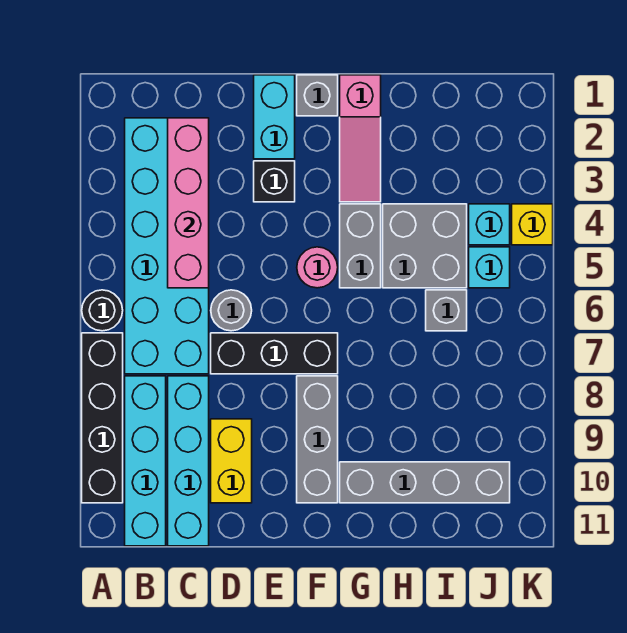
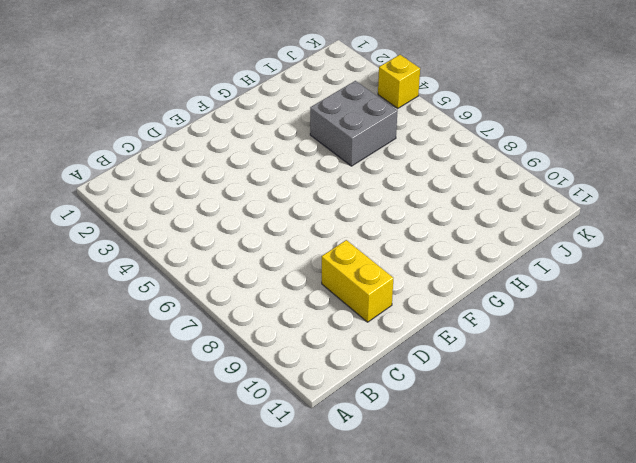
none -> black 1x1 round brick [82,290,123,331]
none -> black 1x4 brick [82,333,123,503]
none -> cyan 2x6 brick [125,118,209,374]

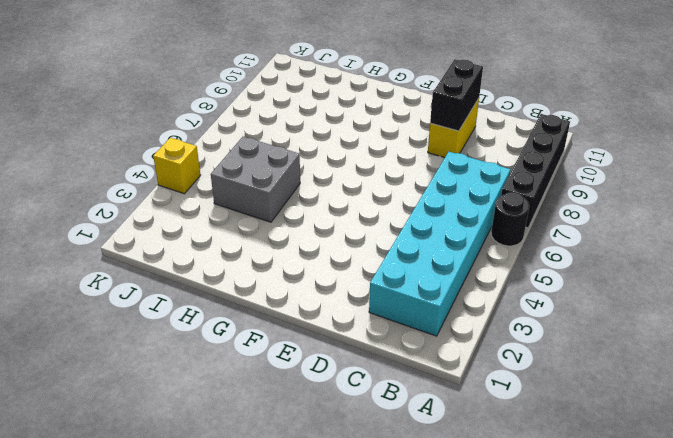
black 1x2 brick [430,59,483,131] -> none
none -> cyan 1x4 brick [125,376,166,546]
none -> cyan 1x4 brick [168,376,209,546]
none -> grey 1x1 round brick [211,290,252,331]

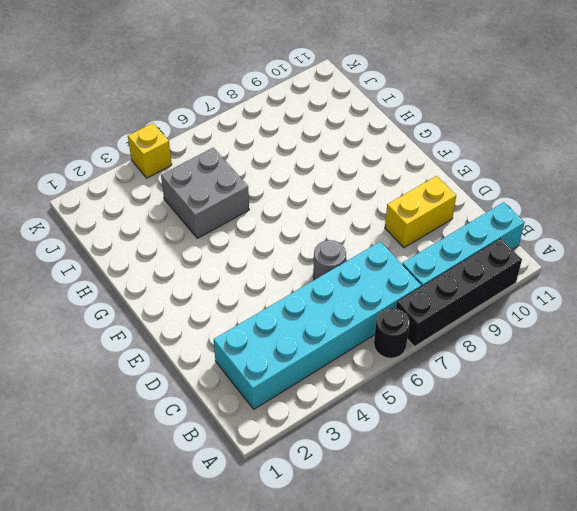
none -> cyan 1x4 brick [168,376,209,546]
none -> black 1x3 brick [211,333,338,374]
none -> cyan 1x2 brick [254,75,295,159]

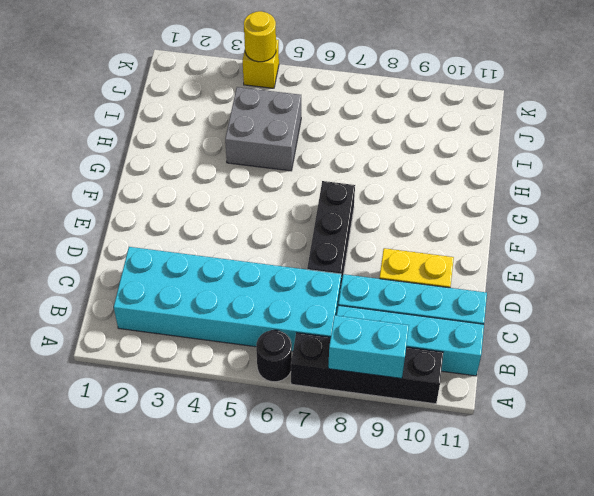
cyan 1x2 brick [328,315,409,378] -> cyan 1x2 brick moved to [254,75,295,159]
yellow 1x1 round brick [244,11,276,62] -> none
none -> grey 1x1 round brick [211,290,252,331]
none -> black 1x1 brick [254,161,295,202]
none -> grey 1x1 brick [297,75,338,116]

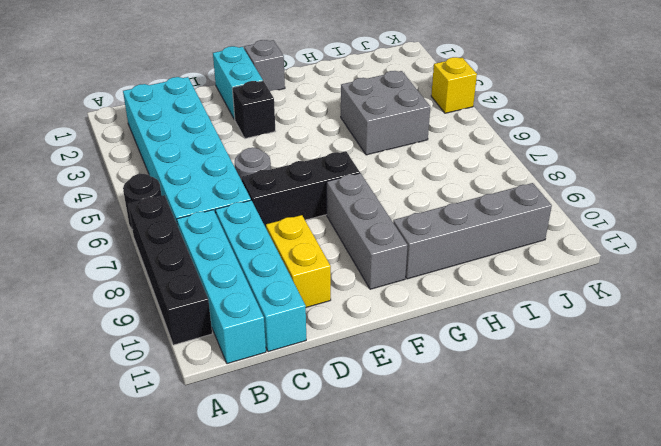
none -> pink 1x1 round brick [297,247,338,288]
none -> pink 1x3 slope [340,75,381,202]
none -> grey 1x2 brick [340,204,381,288]

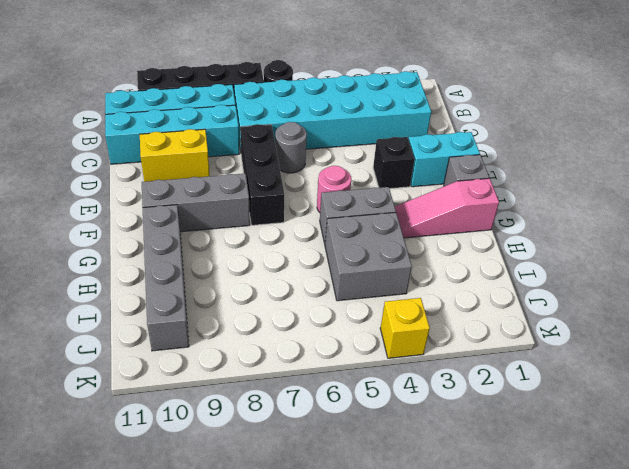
none -> grey 1x1 brick [426,290,467,331]
none -> cyan 1x1 brick [469,204,510,245]
none -> cyan 1x1 brick [469,247,510,288]

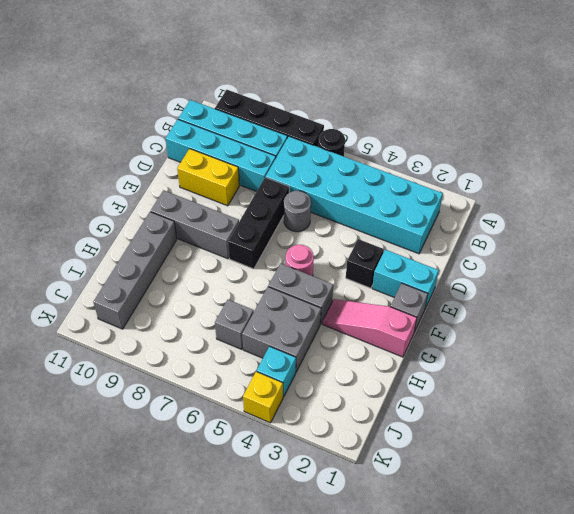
none -> cyan 1x1 brick [469,247,510,288]
none -> pink 1x4 brick [168,118,209,288]

